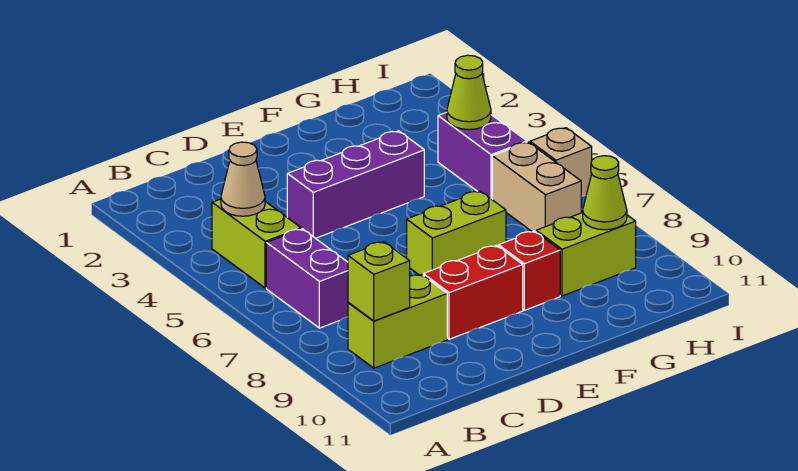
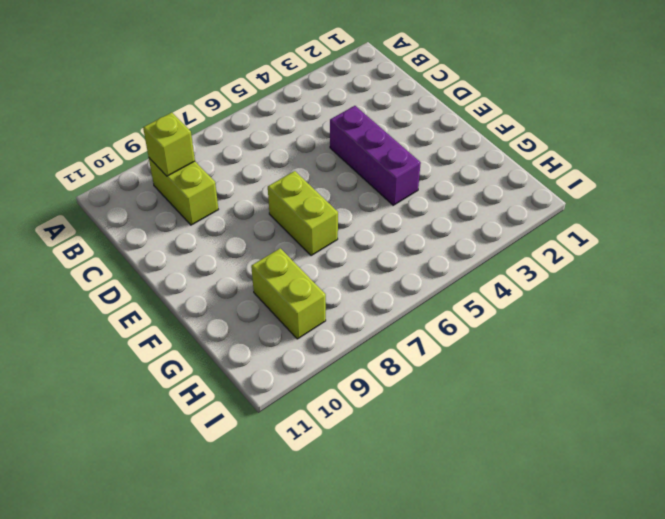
none -> lime 1x2 brick [212,199,301,288]
none -> purple 1x2 brick [266,229,348,328]
none -> red 1x2 brick [423,246,523,339]

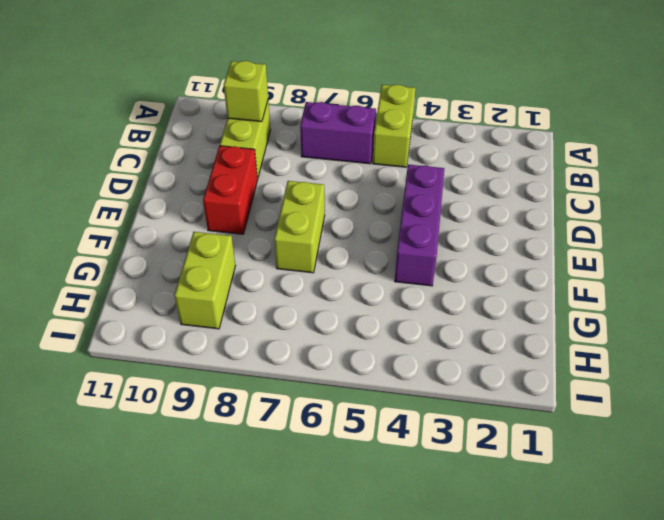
lime 1x2 brick [373,85,415,167] -> lime 1x2 brick turned to [212,199,301,288]
none -> red 1x1 brick [499,231,560,310]
none -> purple 1x2 brick [438,112,527,199]
none -> tan 1x2 brick [492,142,581,232]

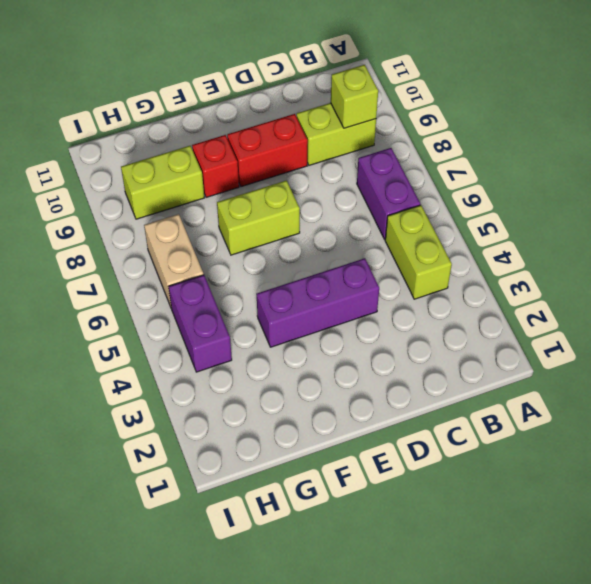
none -> tan 1x1 brick [530,128,592,196]
none -> tan 1x1 cone [221,142,265,216]
none -> lime 1x1 cone [447,55,491,130]

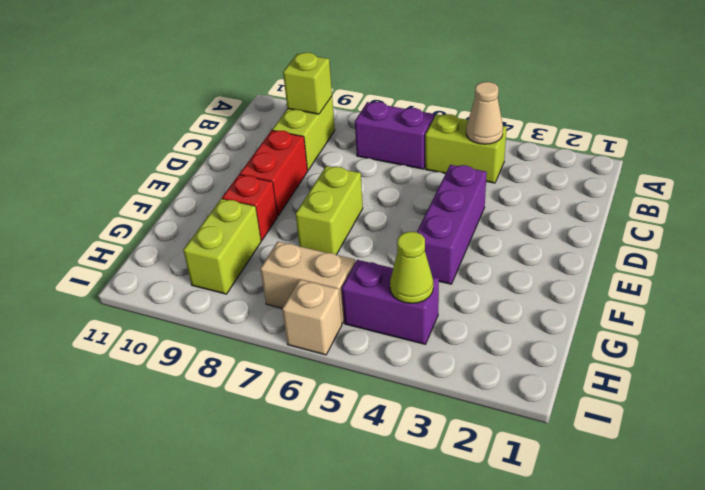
none -> lime 1x1 cone [583,156,627,230]

